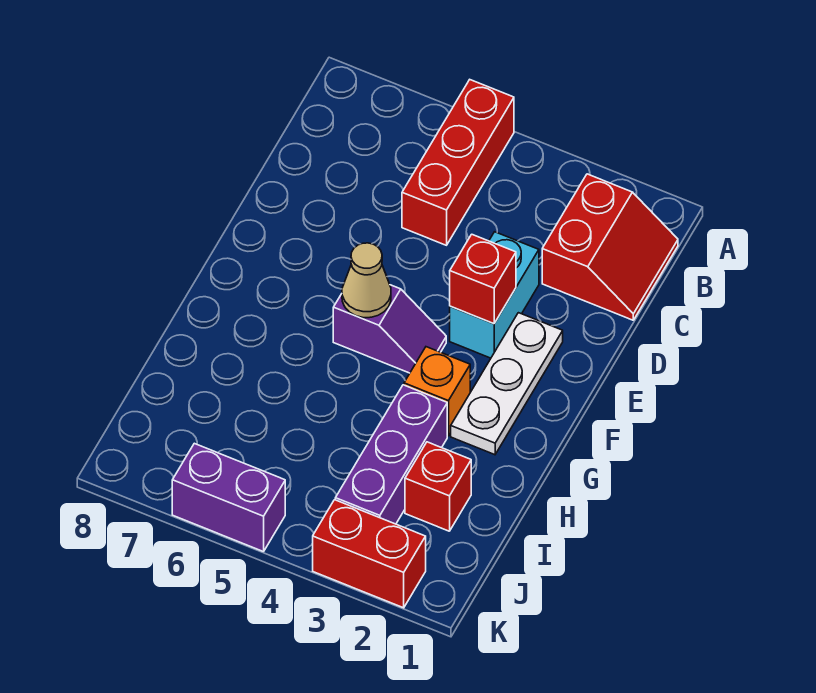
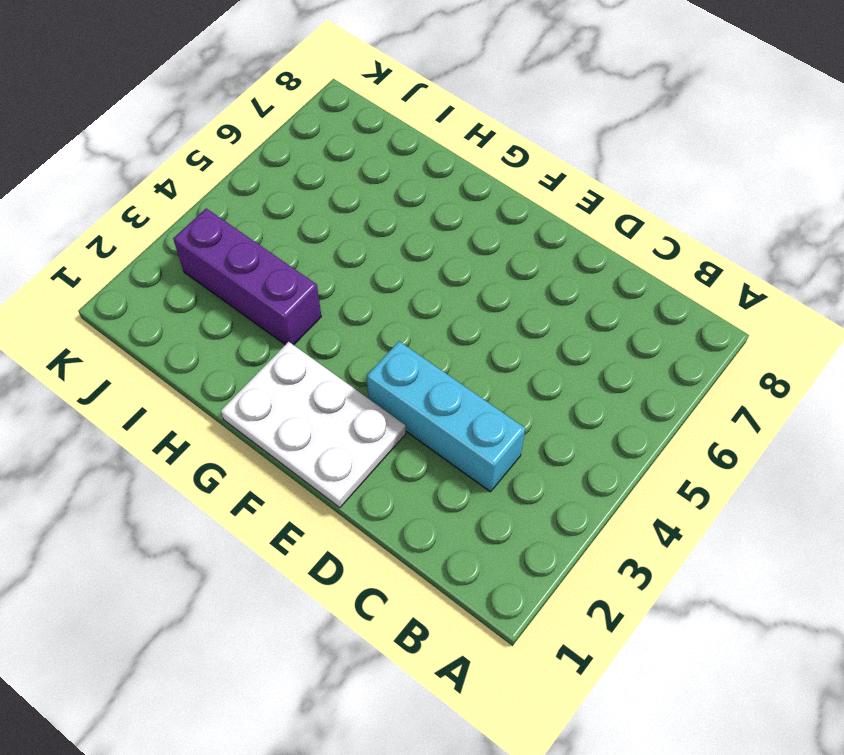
cyan 1x3 brick [367,341,525,492] -> cyan 1x2 brick [450,232,539,358]
white 2x3 plate [221,342,406,508] -> white 1x3 plate [451,313,563,455]
none -> red 1x3 brick [402,80,514,245]
none -> red 2x2 slope [542,174,678,320]
none -> purple 1x2 slope [333,285,446,373]

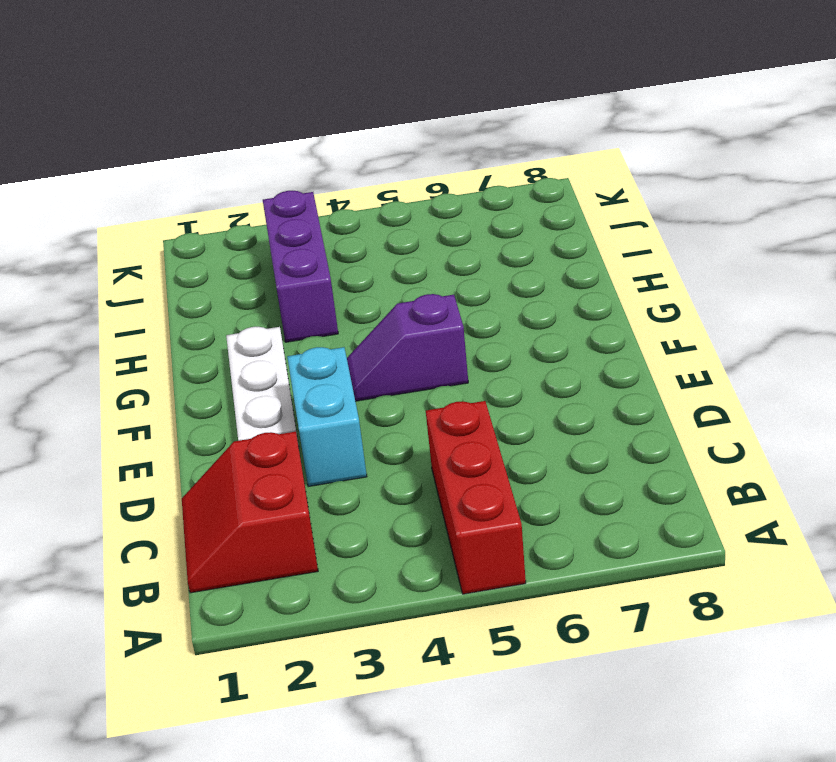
none -> orange 1x1 brick [404,347,470,436]
none -> red 1x1 brick [405,442,471,531]
none -> red 1x2 brick [313,500,426,608]

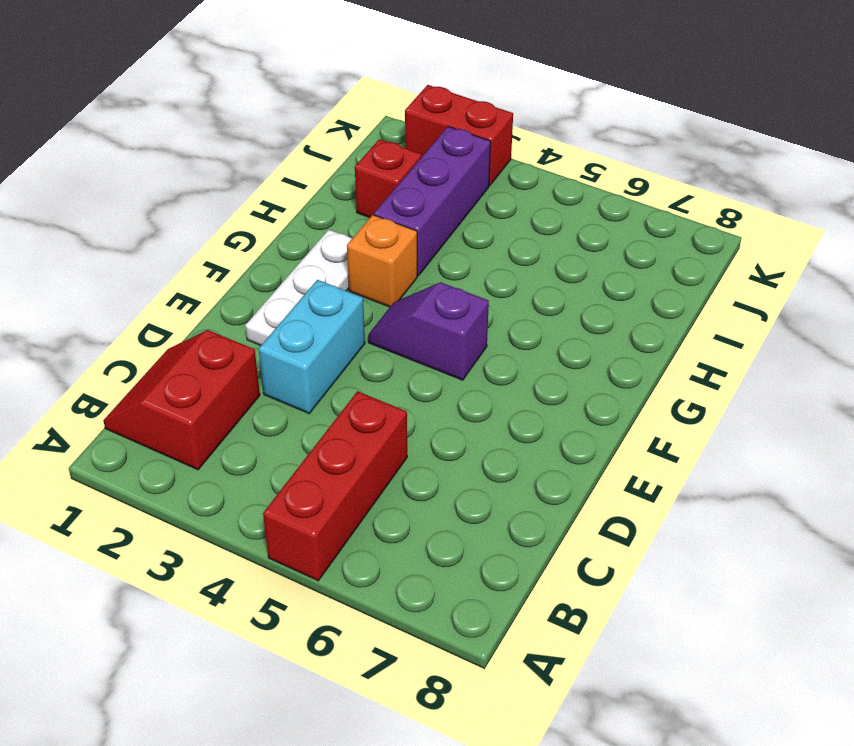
none -> purple 1x2 brick [172,443,285,552]
none -> red 1x1 brick [450,234,516,324]
none -> tan 1x1 cone [342,243,391,318]

